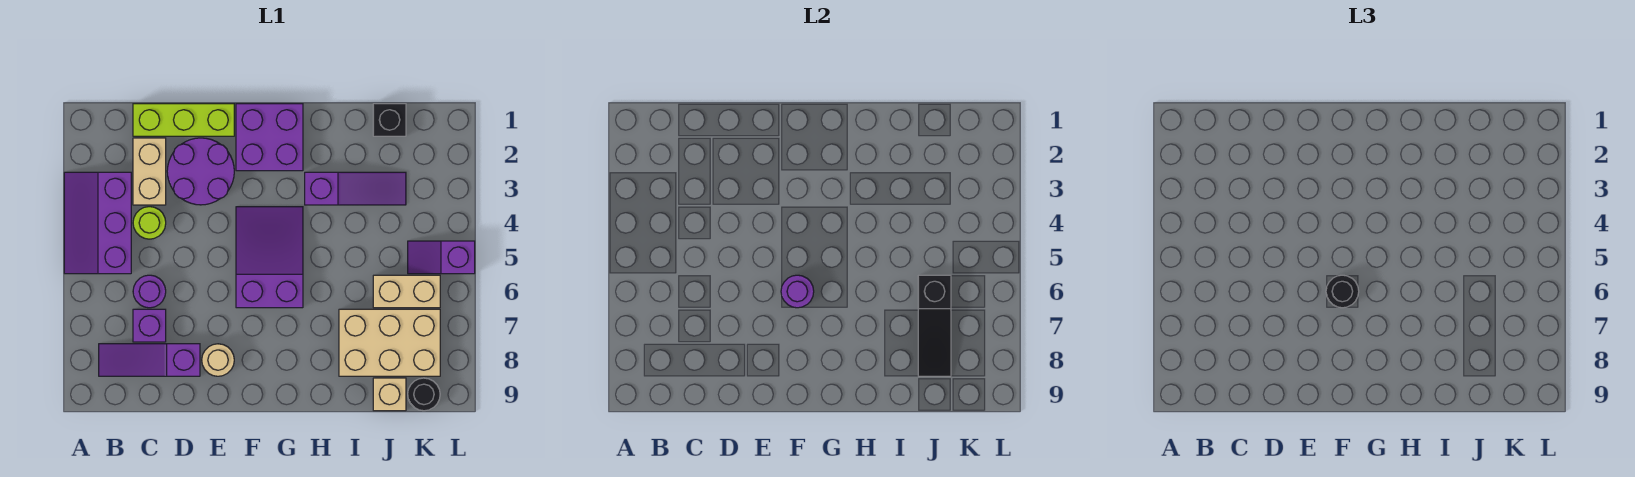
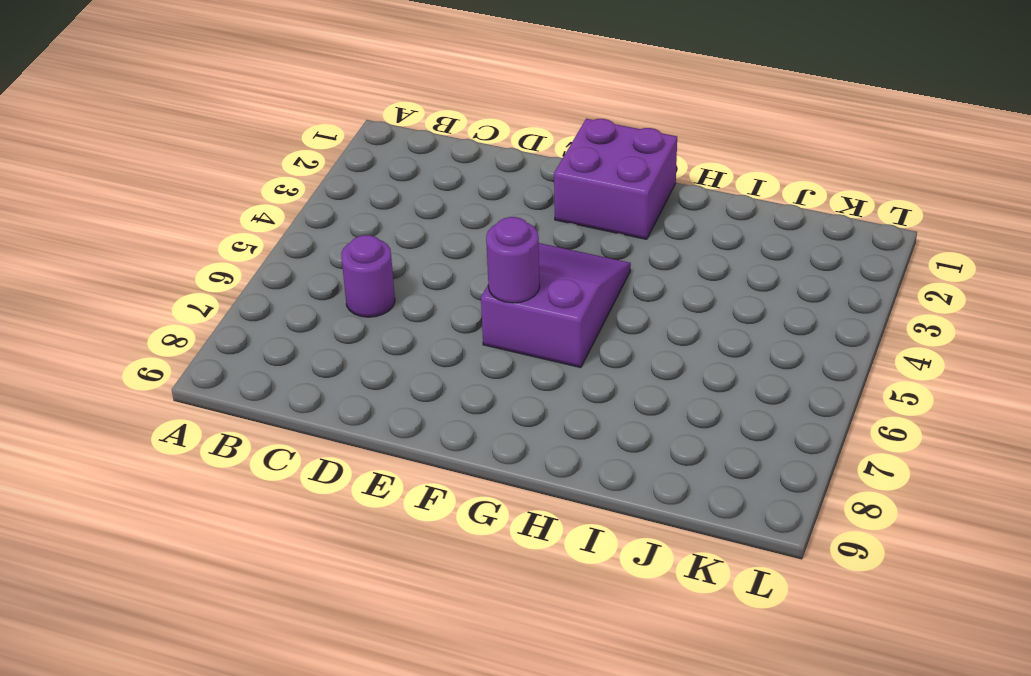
none -> purple 2x3 slope [64,172,131,274]
none -> purple 1x3 slope [99,344,200,376]
none -> lime 1x3 brick [133,104,234,136]

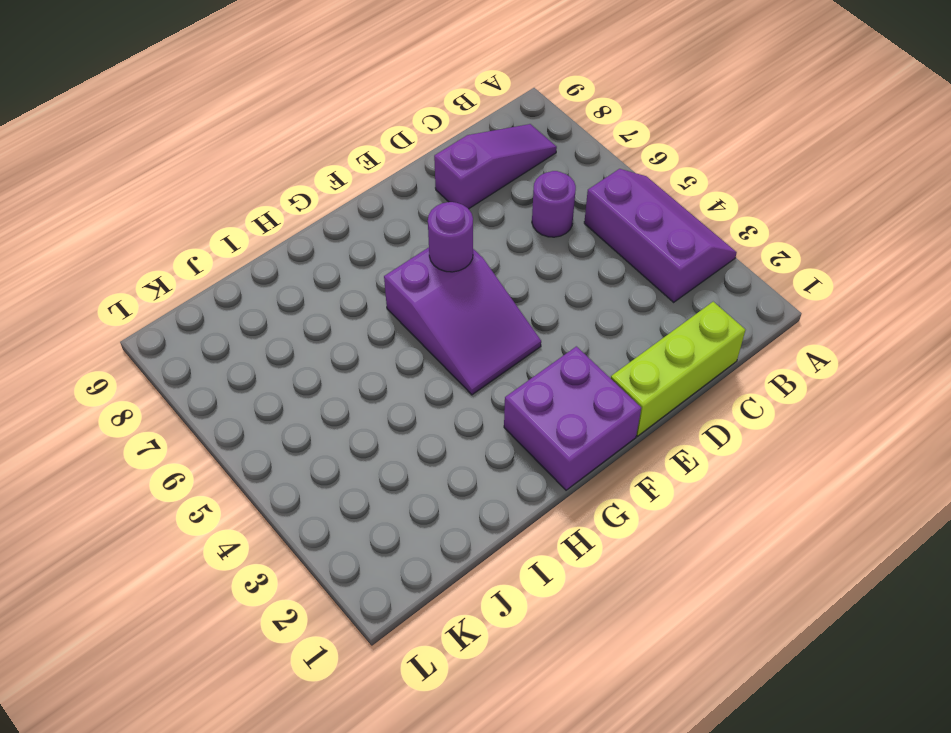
none -> tan 1x2 brick [133,138,166,205]
none -> lime 1x1 round brick [133,207,166,239]
none -> purple 1x1 brick [133,309,166,342]

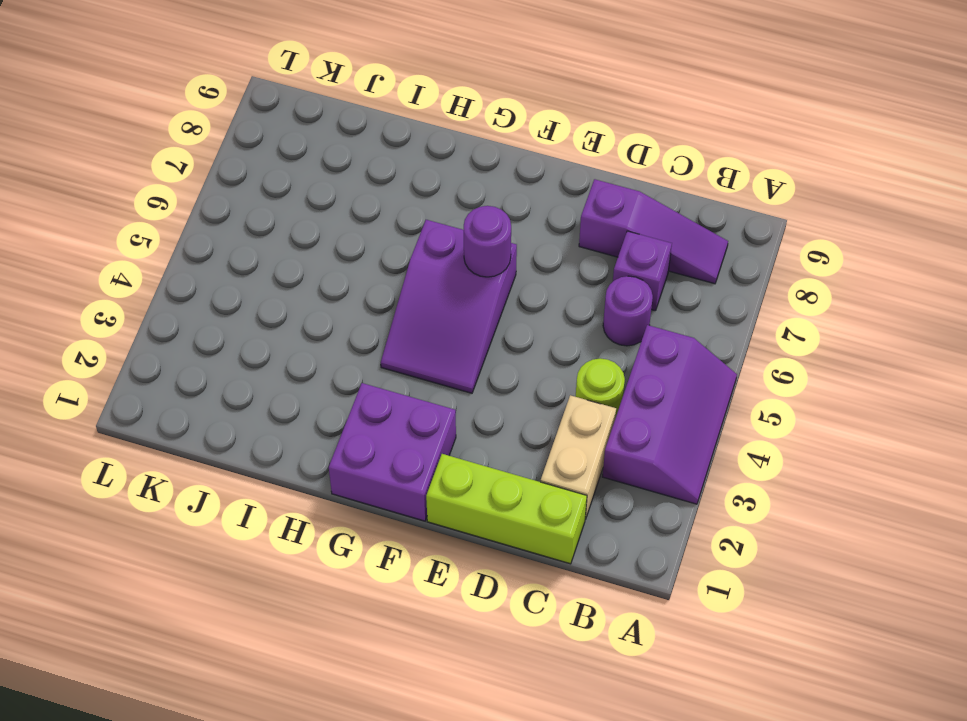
none -> purple 2x2 round brick [167,138,234,205]
none -> tan 1x1 round brick [202,344,234,376]
none -> purple 1x3 slope [305,172,406,205]

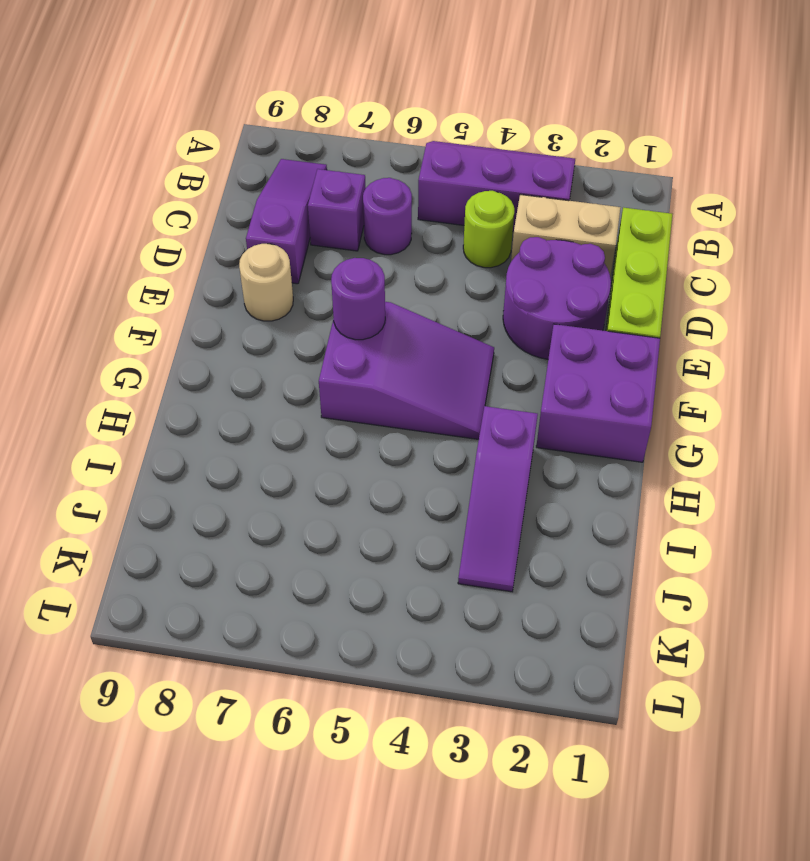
none -> tan 2x3 brick [339,309,440,376]
none -> black 1x1 brick [373,104,406,136]
none -> tan 1x2 brick [373,275,440,308]

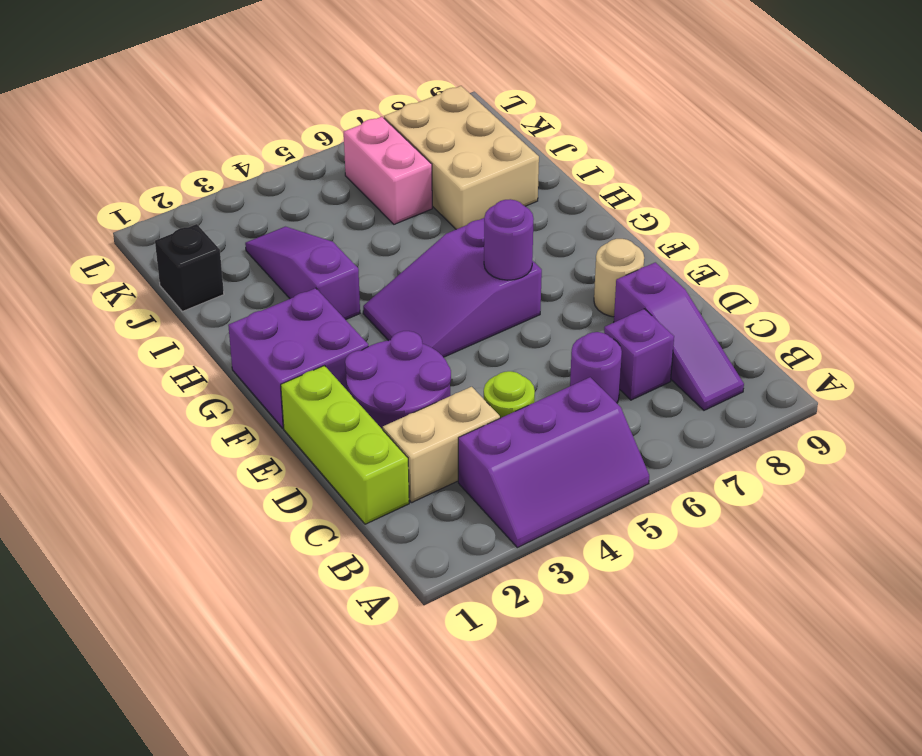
pink 1x2 brick [344,117,432,224] -> tan 1x2 brick [373,275,440,308]
none -> tan 1x1 brick [373,378,406,411]
none -> purple 1x2 slope [408,241,475,274]
none -> black 1x1 round brick [408,378,440,411]

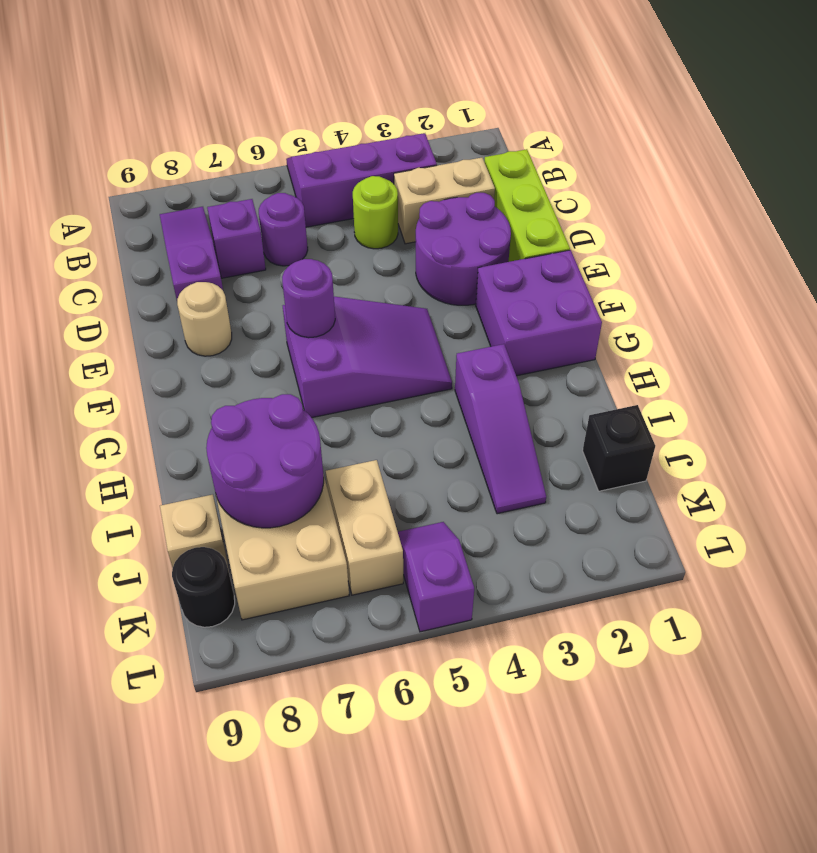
purple 2x2 round brick [206,394,324,528] -> black 1x3 slope [918,275,951,376]
none -> black 1x1 round brick [1326,275,1359,308]

